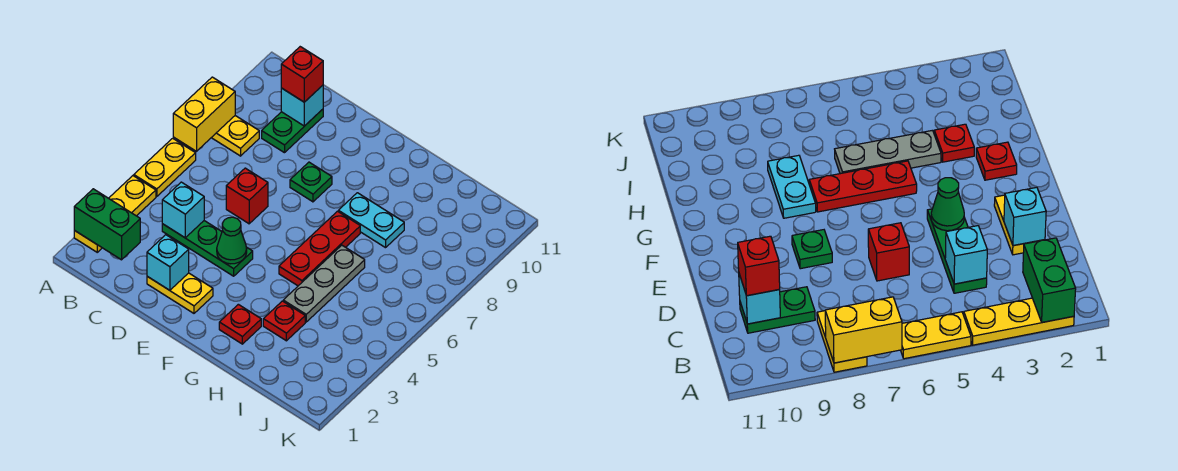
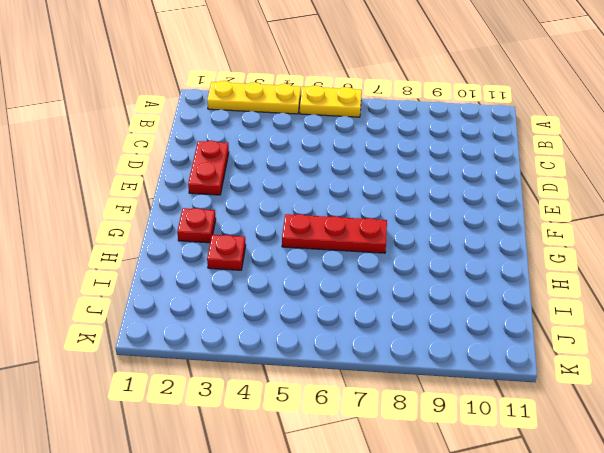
red 1x2 plate [188,141,229,195] -> yellow 1x2 plate [147,273,213,313]
none -> yellow 1x2 plate [211,116,259,156]
none -> green 1x3 plate [162,221,253,276]
none -> green 1x2 plate [262,109,323,153]

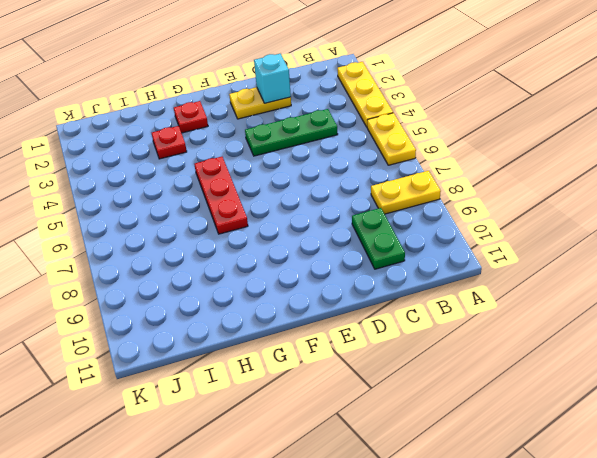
none -> red 1x1 brick [226,168,268,224]
none -> green 1x1 plate [290,162,332,202]
none -> cyan 1x2 plate [338,193,404,248]

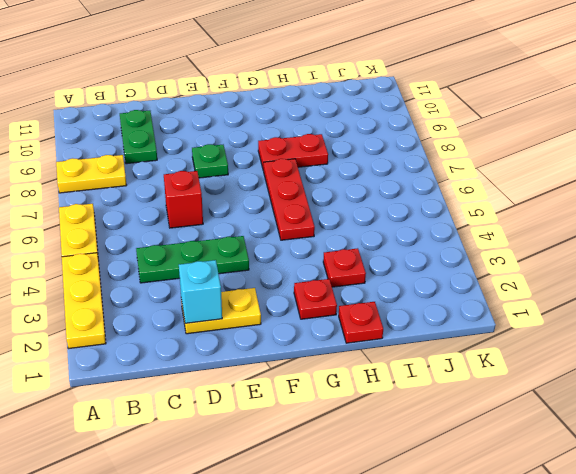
red 1x2 plate [258,134,328,171] -> cyan 1x2 plate [338,193,404,248]
red 1x1 plate [339,302,383,343] -> none
none -> grey 1x3 plate [283,245,365,322]
none -> green 1x2 brick [74,189,140,260]
none -> yellow 1x2 brick [173,77,235,151]

